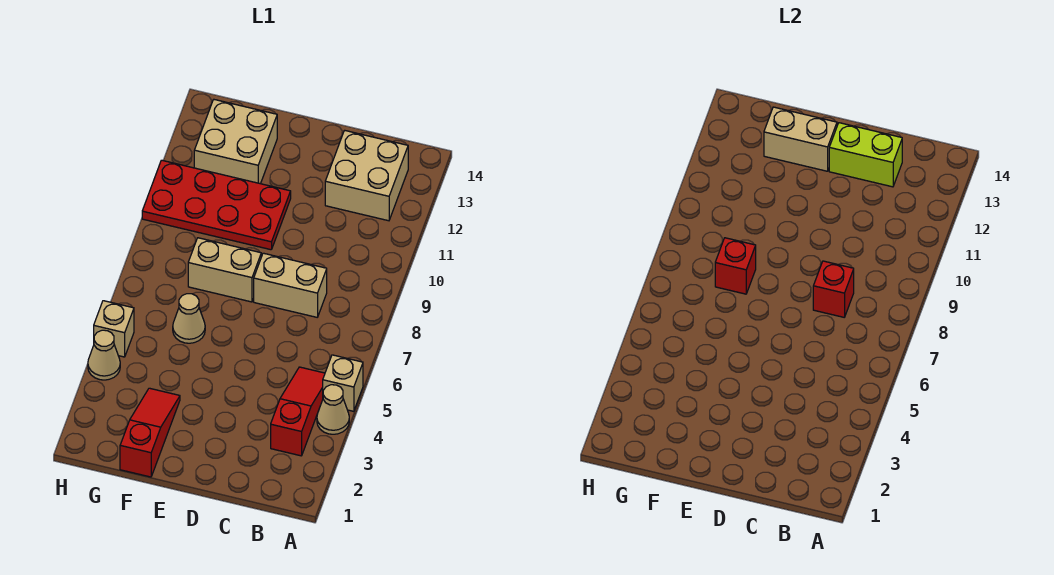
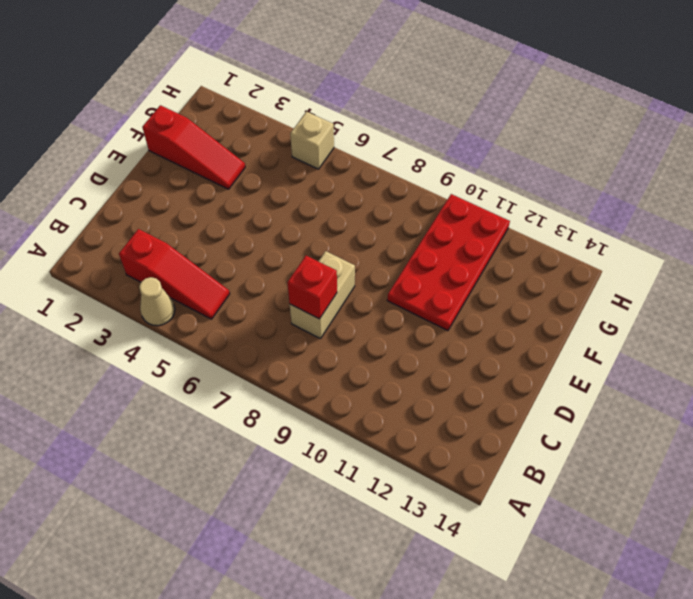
none -> tan 1x1 brick [323,355,363,411]
none -> tan 2x2 brick [325,130,408,221]
none -> tan 1x2 brick [188,238,261,302]

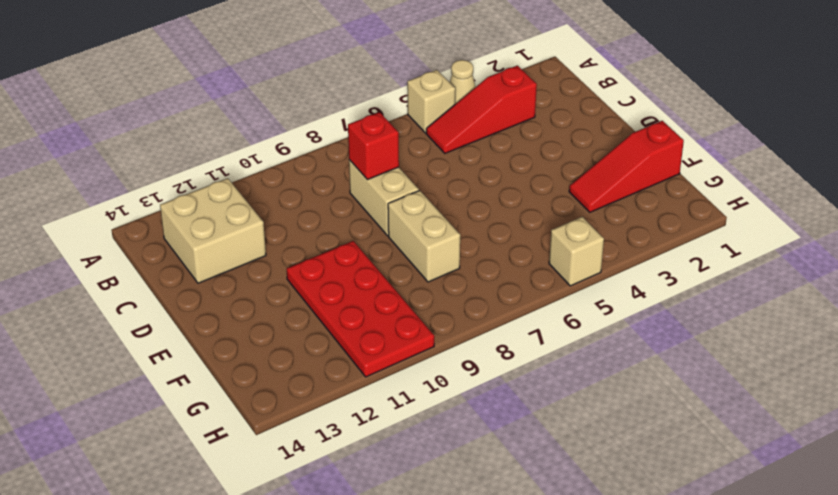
none -> tan 1x1 cone [173,294,205,343]
none -> tan 2x2 brick [194,100,277,184]
none -> tan 1x1 cone [88,330,120,380]

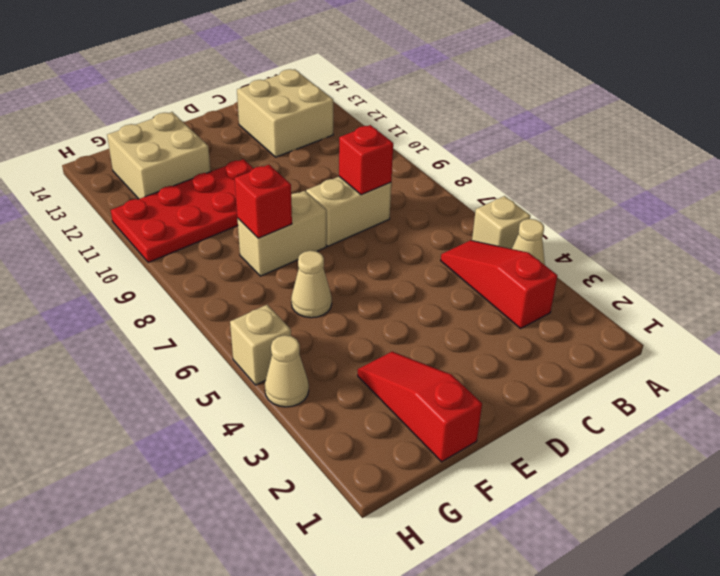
none -> lime 1x2 brick [829,123,902,187]
none -> tan 1x2 brick [764,107,837,171]

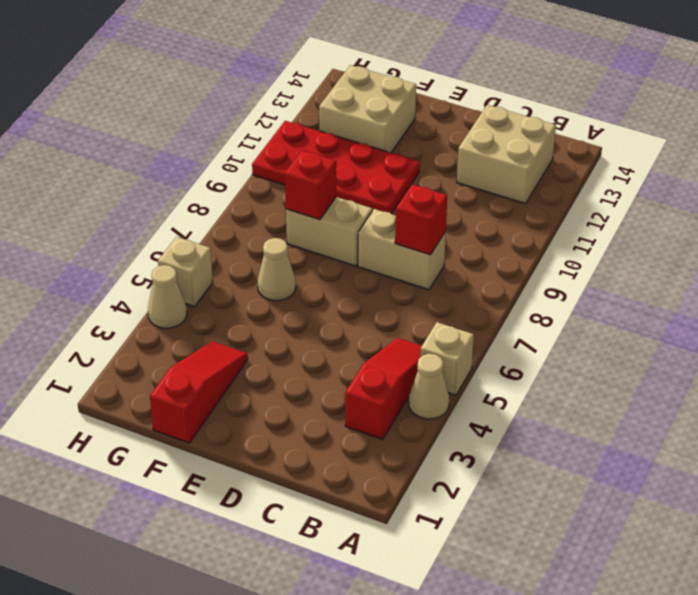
none -> lime 1x2 brick [829,123,902,187]
none -> tan 1x2 brick [764,107,837,171]

